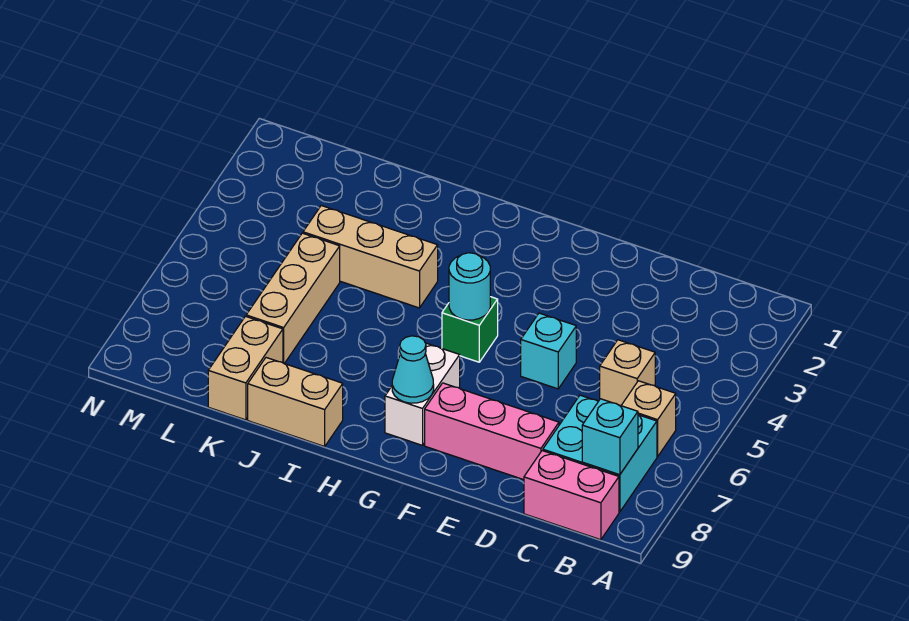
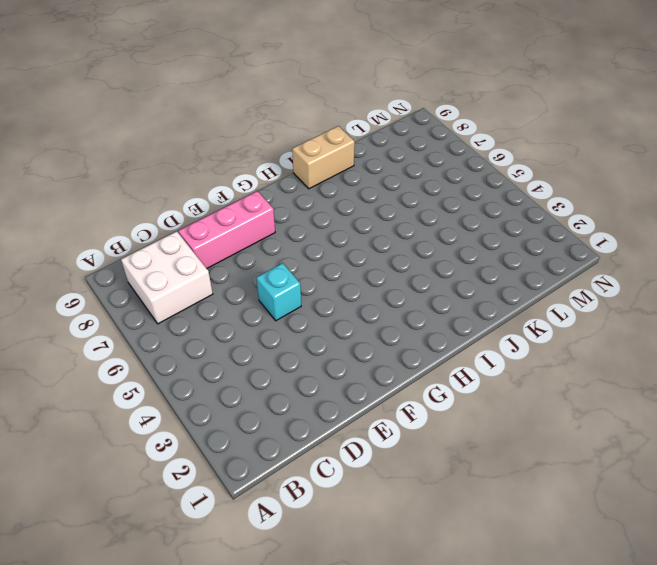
white 2x2 brick [121,231,213,324] -> cyan 2x2 brick [543,395,657,512]
none -> tan 1x1 brick [621,381,676,457]
none -> pink 1x2 brick [524,451,619,540]
none -> tan 1x1 brick [600,340,655,406]

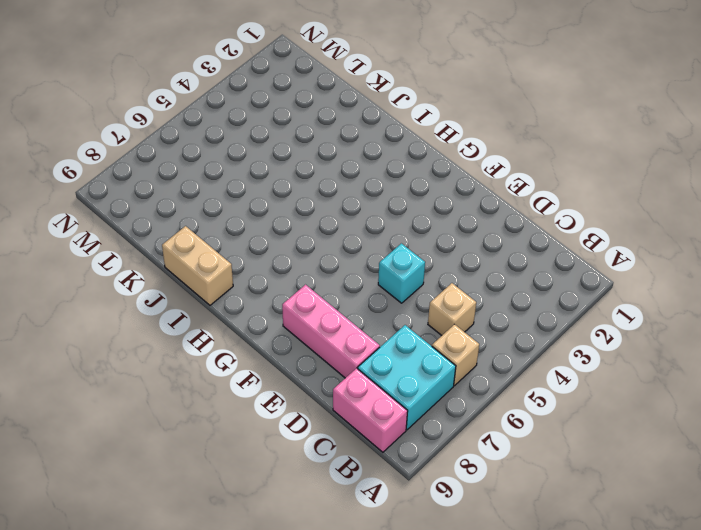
none -> green 1x1 brick [442,297,498,362]
none -> white 1x2 brick [385,343,460,445]
none -> tan 1x3 brick [303,206,438,308]

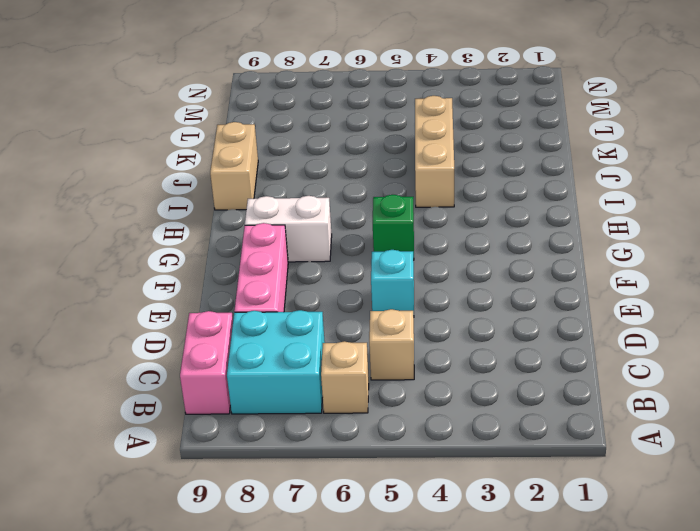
none -> tan 1x3 brick [246,233,340,364]
none -> tan 1x2 brick [208,316,283,420]
none -> cyan 1x1 brick [582,399,638,475]

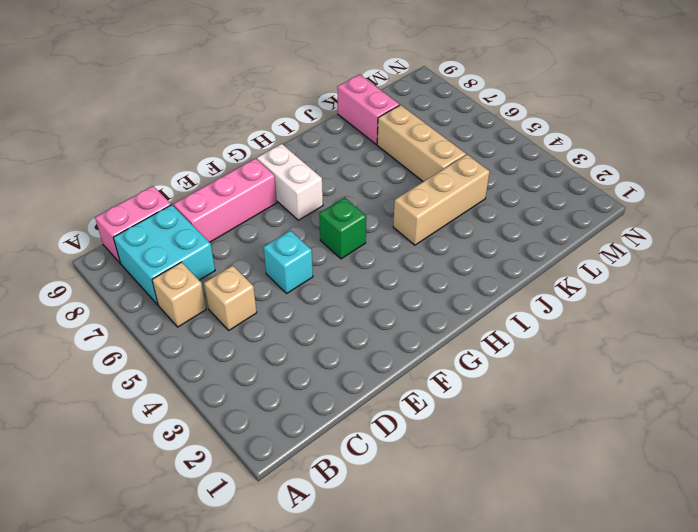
pink 1x2 brick [337,74,400,144] -> tan 1x2 brick [208,316,283,420]
none -> tan 1x2 brick [248,358,343,446]
none -> cyan 1x1 brick [582,399,638,475]
none -> cyan 1x1 round brick [449,253,490,320]

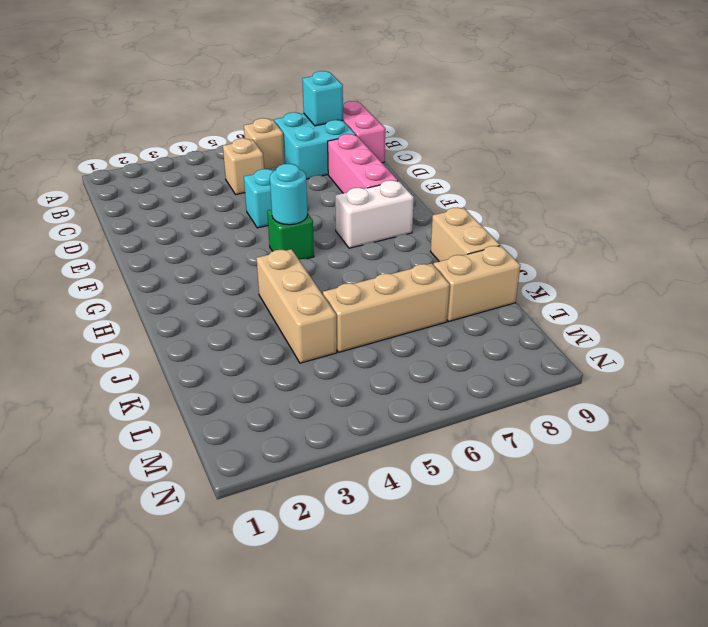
none -> cyan 1x1 cone [392,336,434,403]

